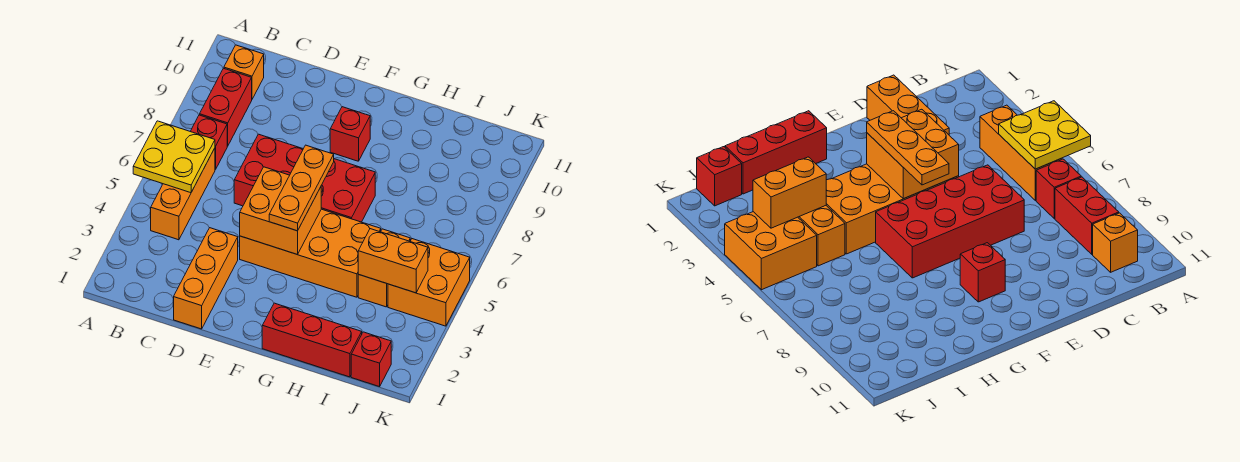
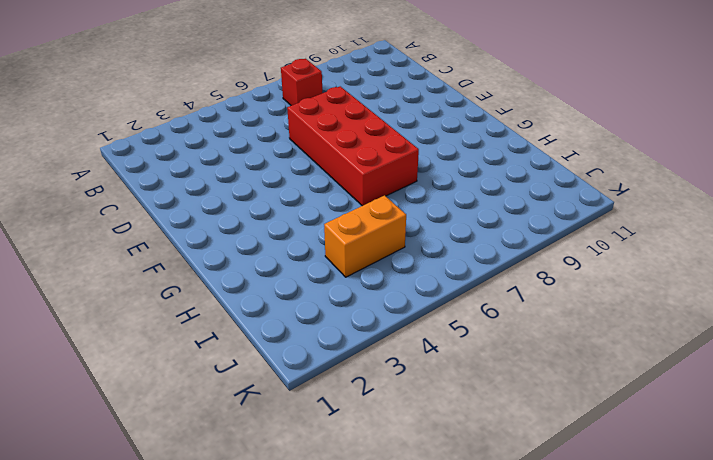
none -> orange 1x3 brick [151,148,215,240]
none -> red 1x2 brick [200,68,252,146]
none -> orange 1x1 brick [224,45,264,99]

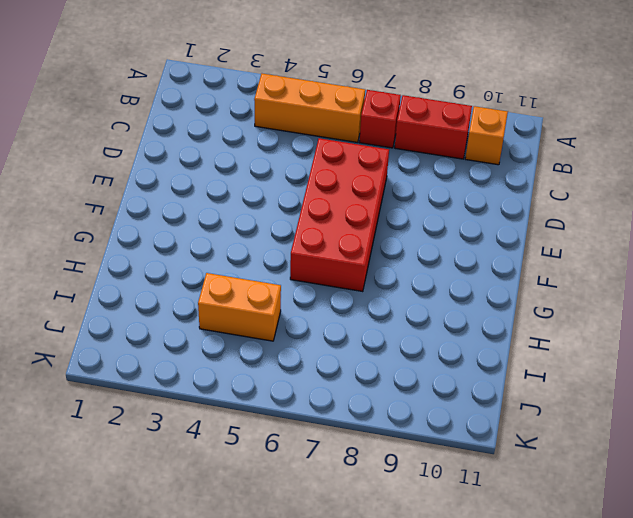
none -> orange 1x3 brick [174,228,238,329]
none -> orange 2x4 brick [240,209,381,297]
none -> red 1x1 brick [330,107,370,161]

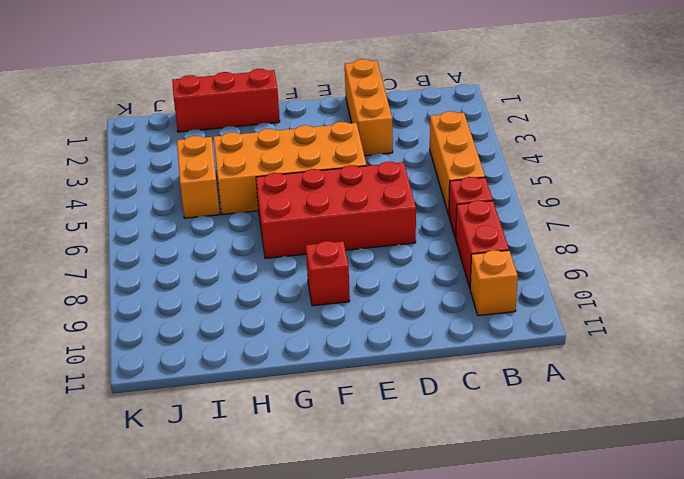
none -> red 1x1 brick [351,332,391,387]
none -> orange 2x2 brick [388,239,470,326]
none -> yellow 2x2 plate [133,121,215,193]

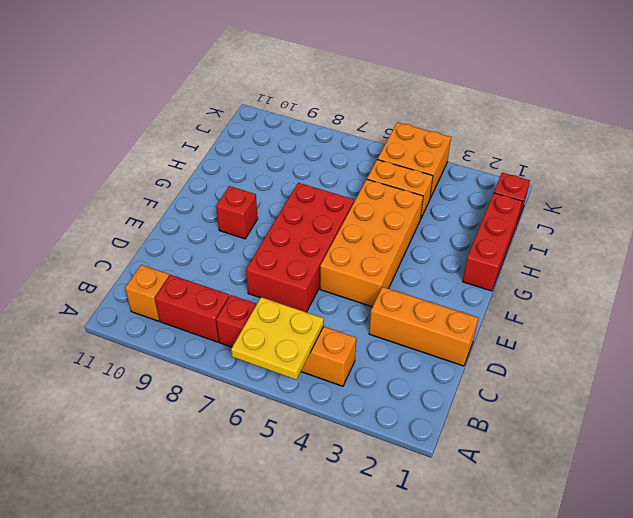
none -> orange 2x2 brick [240,167,321,255]
none -> orange 1x2 brick [358,229,428,293]
none -> orange 1x3 plate [269,145,334,231]

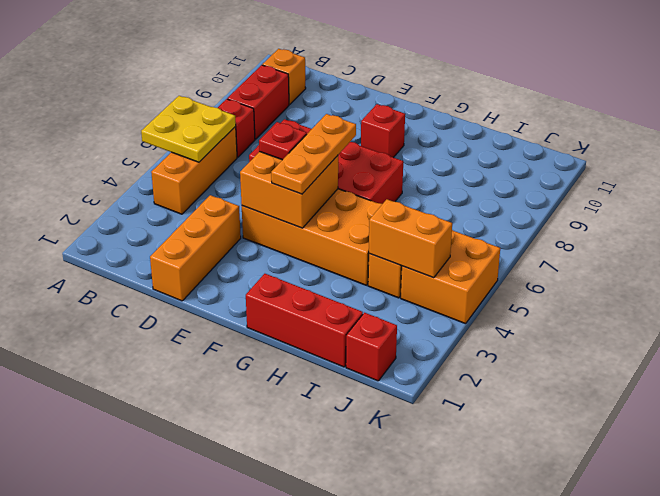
red 1x1 plate [259,122,307,160] -> none

